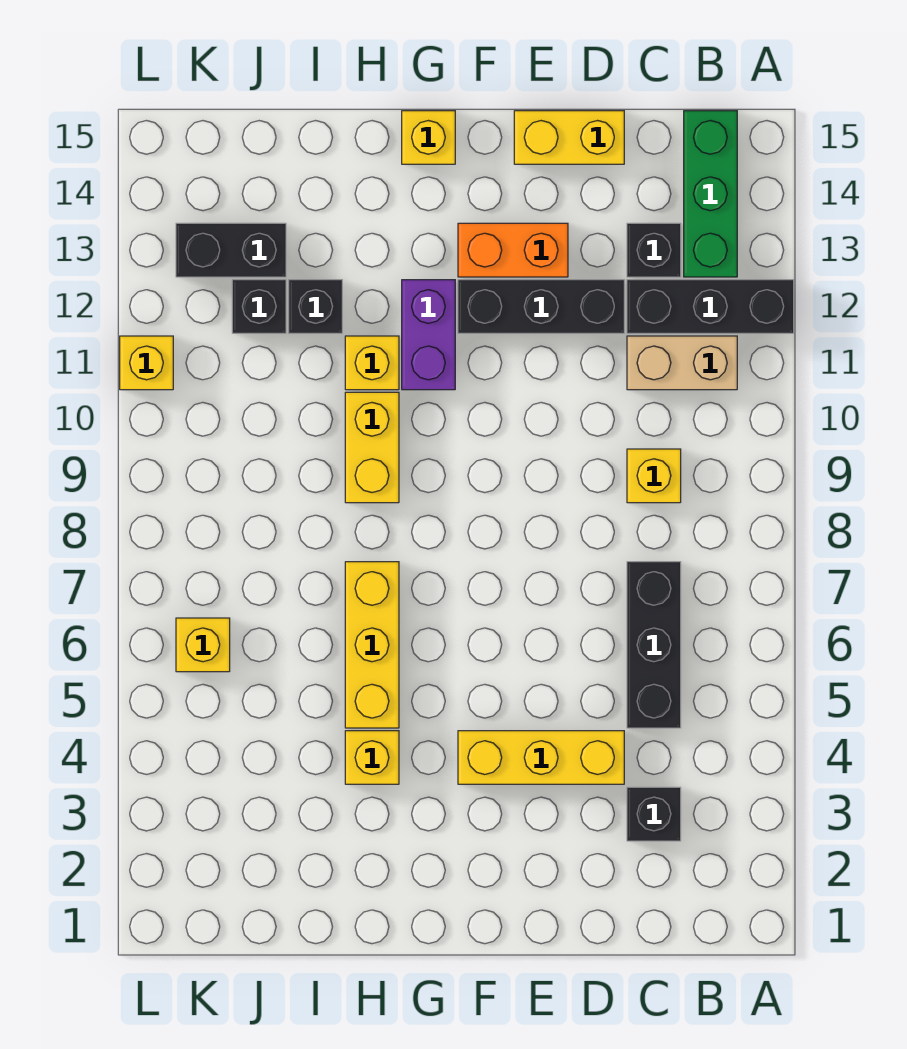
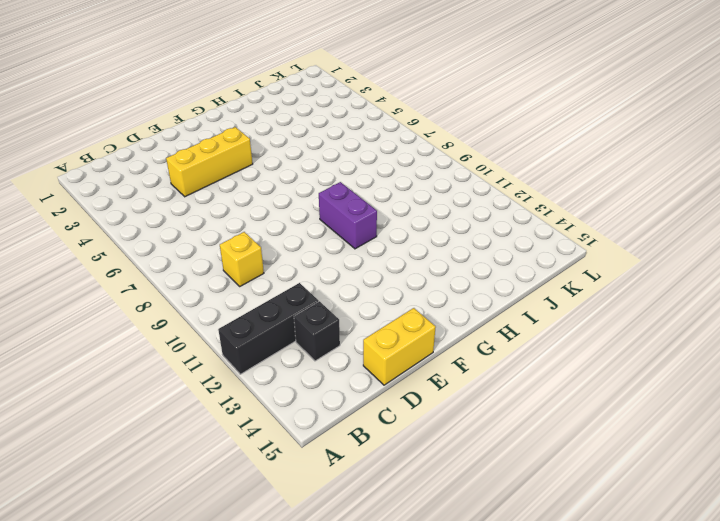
purple 1x2 brick [319,182,377,249] -> purple 1x2 brick moved to [402,280,455,390]
none -> tan 1x2 brick [627,336,737,390]
none -> green 1x3 brick [684,111,737,277]
none -> black 1x1 brick [627,787,681,841]

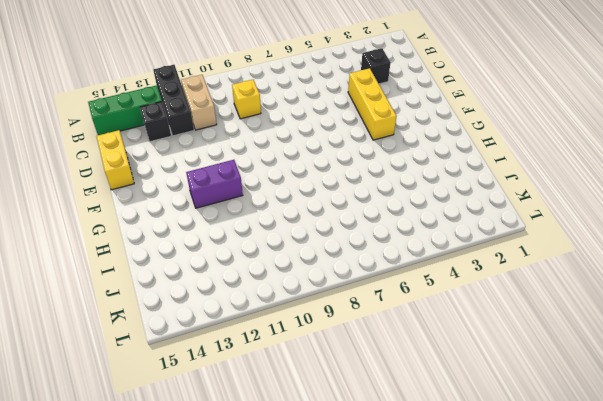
none -> black 1x3 brick [627,562,681,728]
none -> black 1x3 brick [458,280,624,333]
none -> orange 1x2 brick [458,223,568,277]

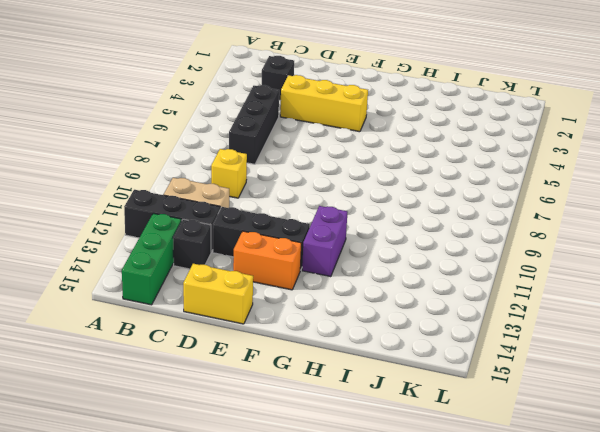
none -> yellow 1x1 brick [402,111,455,164]
none -> yellow 1x1 brick [345,731,399,784]
none -> yellow 1x3 brick [345,562,399,728]

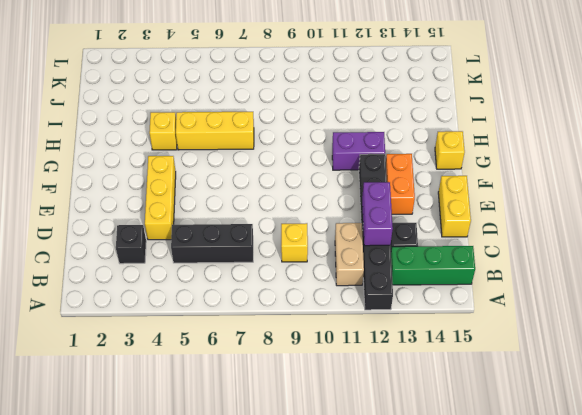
purple 1x2 brick [362,182,393,246] -> none
none -> yellow 1x2 brick [345,392,399,503]
none -> yellow 1x1 brick [345,336,399,390]
none -> black 1x1 brick [289,280,342,333]

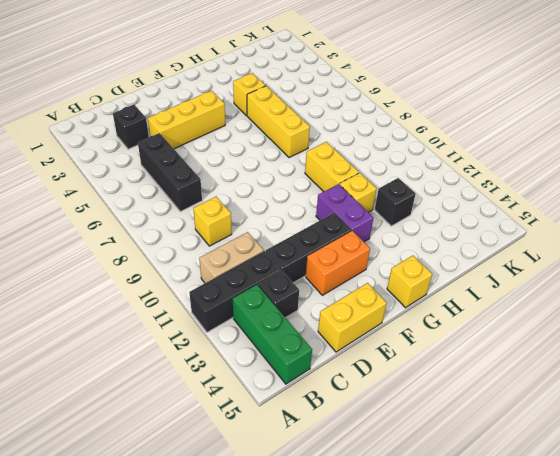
none -> black 1x1 brick [232,280,286,333]
none -> black 1x2 brick [176,223,286,277]
none -> yellow 1x1 brick [176,618,230,672]

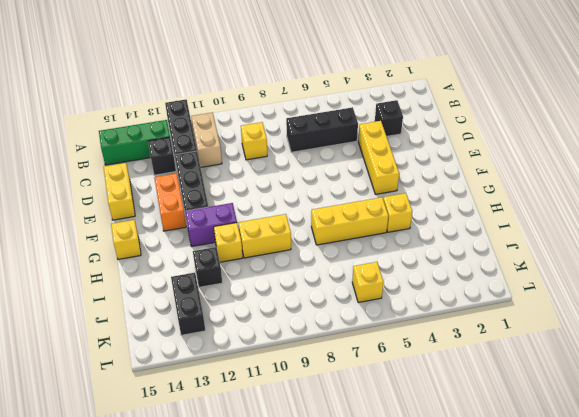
none -> black 1x1 brick [232,280,286,333]
none -> yellow 1x1 brick [120,336,173,390]

